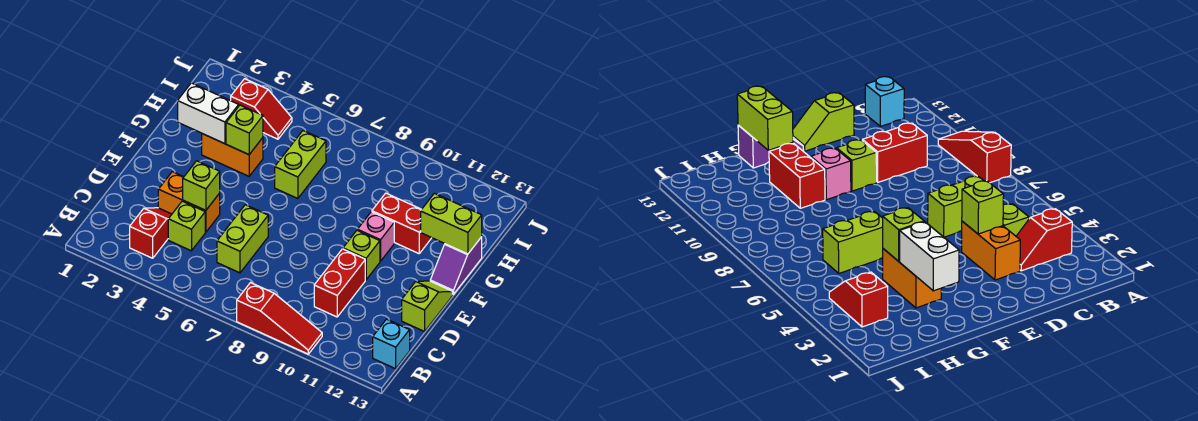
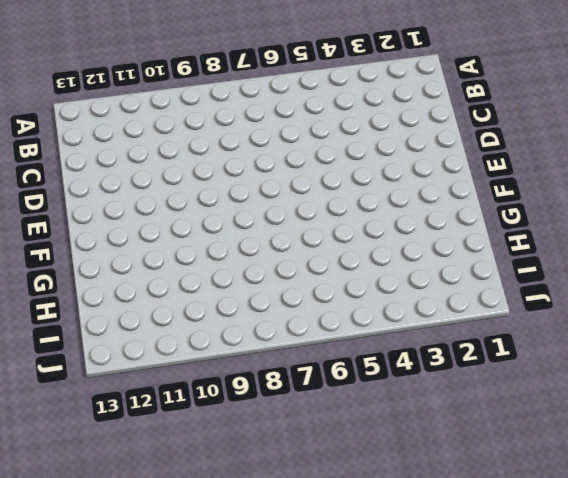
none -> red 1x3 slope [237,283,322,354]
none -> red 1x2 slope [130,208,172,258]
none -> cyan 1x1 brick [373,319,410,369]

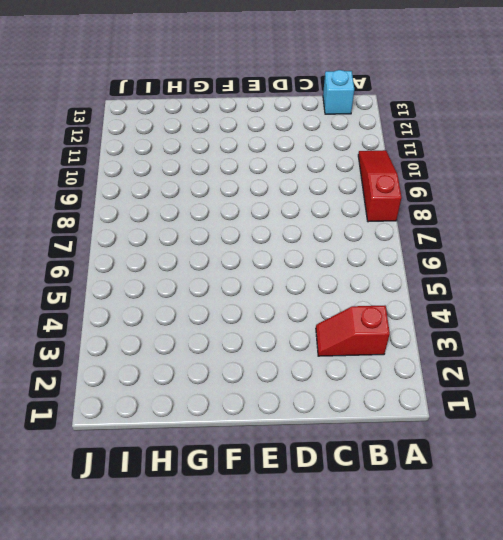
none -> lime 1x1 brick [168,201,205,251]
none -> lime 1x2 brick [217,205,268,273]
none -> red 1x2 brick [314,249,365,317]

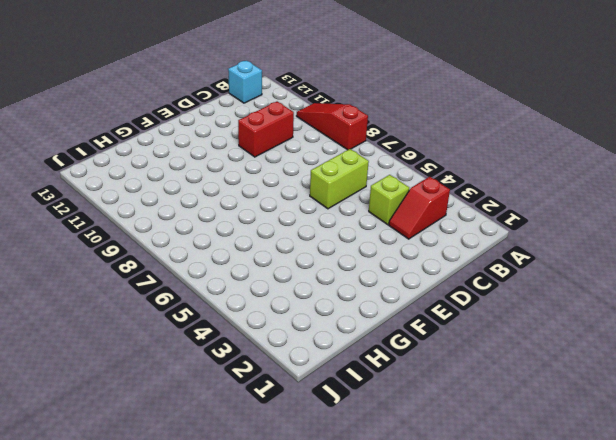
none -> orange 1x2 brick [158,172,220,232]
none -> lime 1x2 slope [402,281,453,332]
none -> lime 1x1 brick [343,231,380,280]

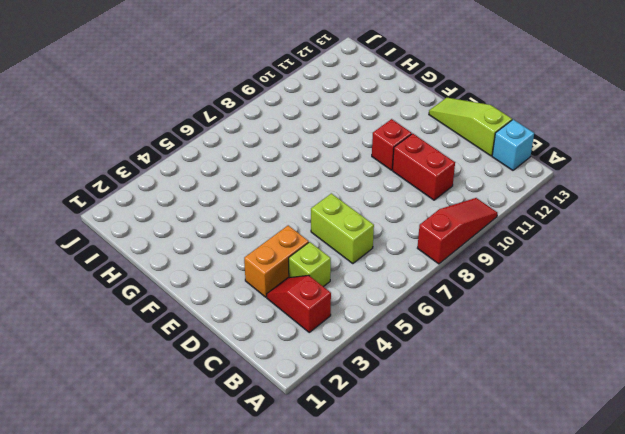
lime 1x3 slope [429,98,512,156] -> lime 1x2 slope [402,281,453,332]
red 1x1 brick [372,119,412,170] -> lime 1x1 brick [343,231,380,280]
none -> pink 1x1 brick [357,212,394,261]
none -> purple 1x2 slope [430,237,482,294]
none -> orange 1x2 brick [202,134,263,176]

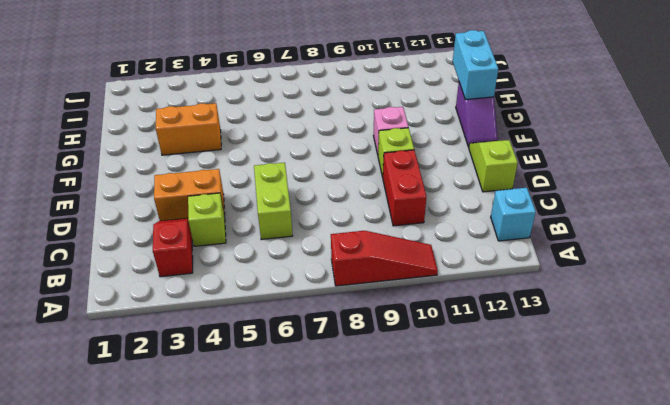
cyan 1x2 brick [453,30,498,100] -> lime 1x2 brick [421,193,482,254]
none -> lime 1x2 brick [275,131,326,199]
none -> red 1x2 brick [372,193,431,254]
none -> red 1x2 slope [231,79,292,139]

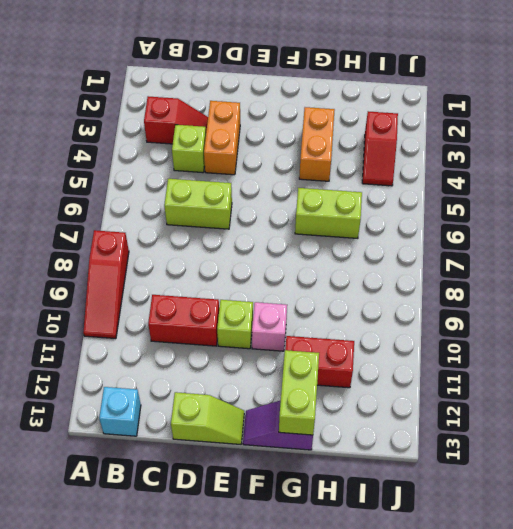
red 1x2 brick [285,336,354,388] -> red 1x2 brick turned to [372,193,431,254]
none -> lime 1x1 brick [183,161,220,210]
none -> white 1x2 brick [178,83,239,144]
none -> lime 1x1 brick [226,105,263,155]

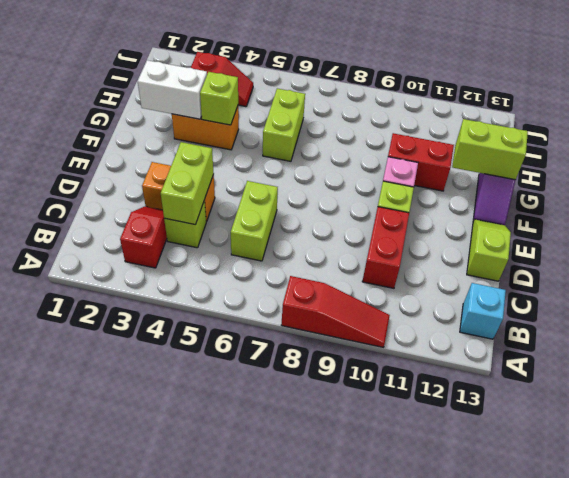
lime 1x2 brick [161,142,214,225] -> lime 1x1 brick [183,161,220,210]

